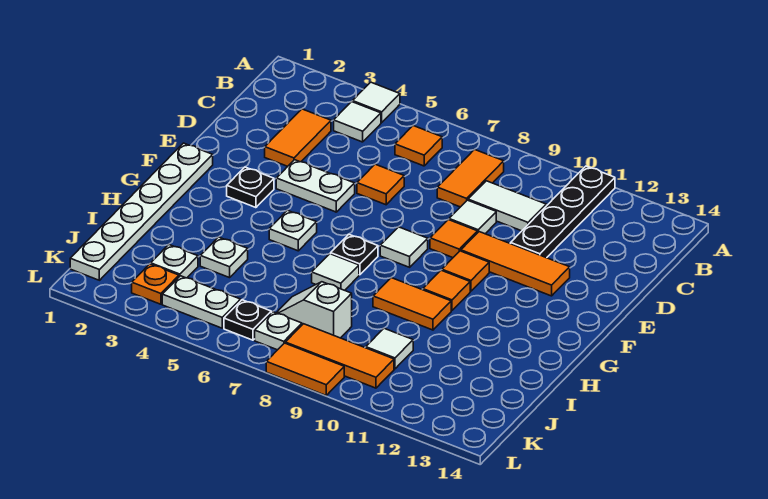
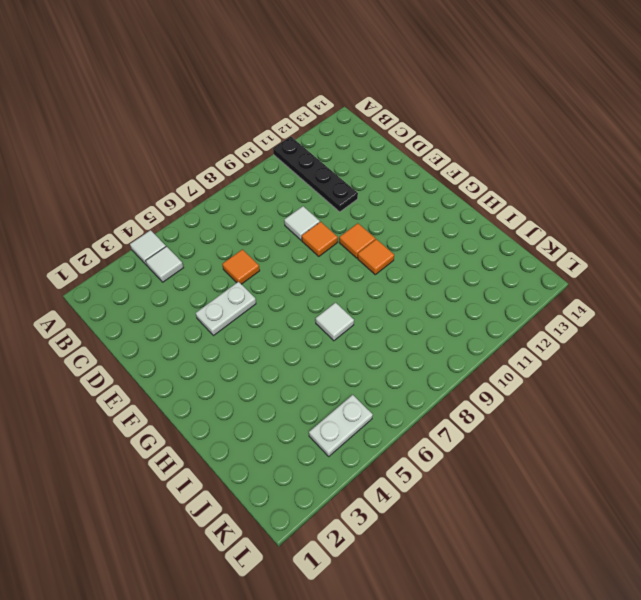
none -> orange 1x1 tile [395,126,442,166]
none -> orange 1x2 tile [437,149,504,207]
none -> orange 1x2 tile [265,109,331,166]
none -> white 1x2 tile [468,181,546,231]

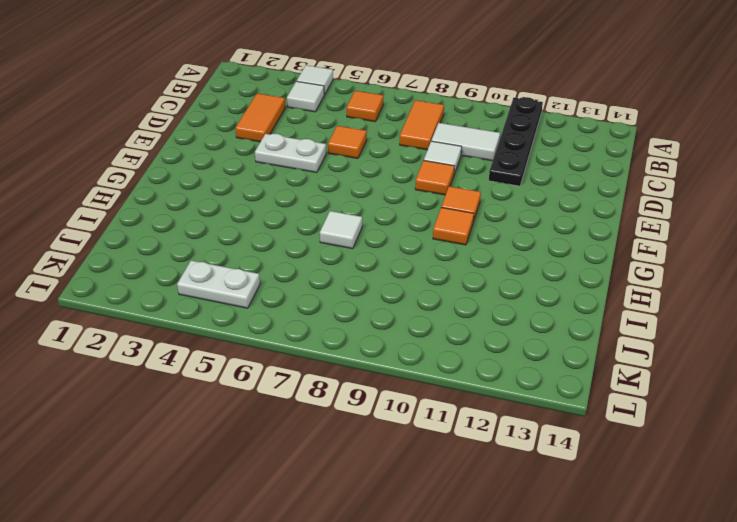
none -> orange 1x3 tile [461,232,570,296]
none -> white 1x6 plate [70,143,213,280]
none -> black 1x1 plate [227,167,274,208]
none -> white 1x1 tile [380,227,428,267]

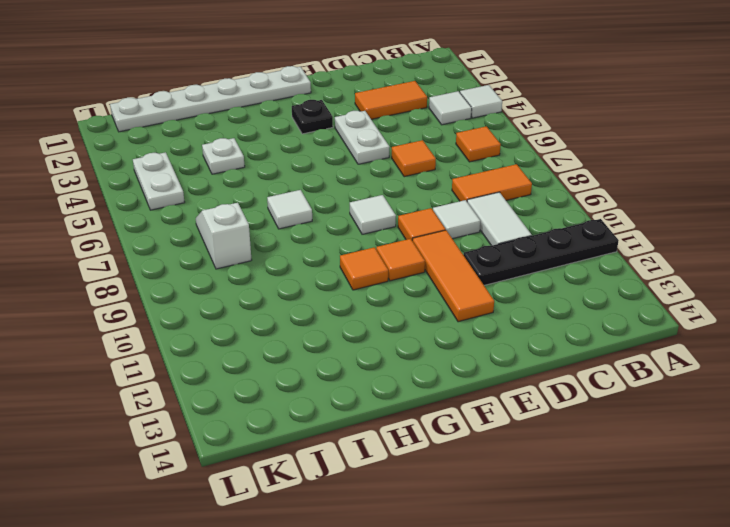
none -> white 1x1 plate [269,210,317,251]
none -> black 1x1 plate [331,234,378,275]
none -> orange 1x2 tile [373,278,451,330]
none -> white 1x1 plate [151,245,198,278]

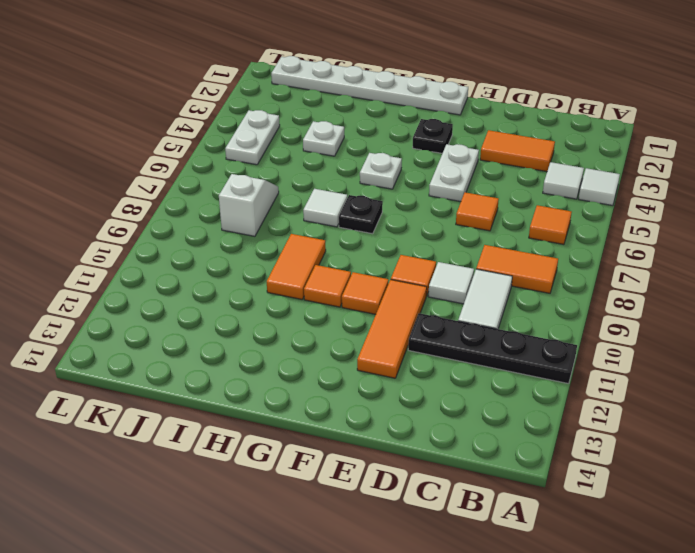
none -> white 1x1 tile [380,227,428,267]
none -> white 1x1 plate [151,245,198,278]
none -> white 1x1 tile [366,328,413,369]
none -> orange 1x1 plate [132,264,179,304]

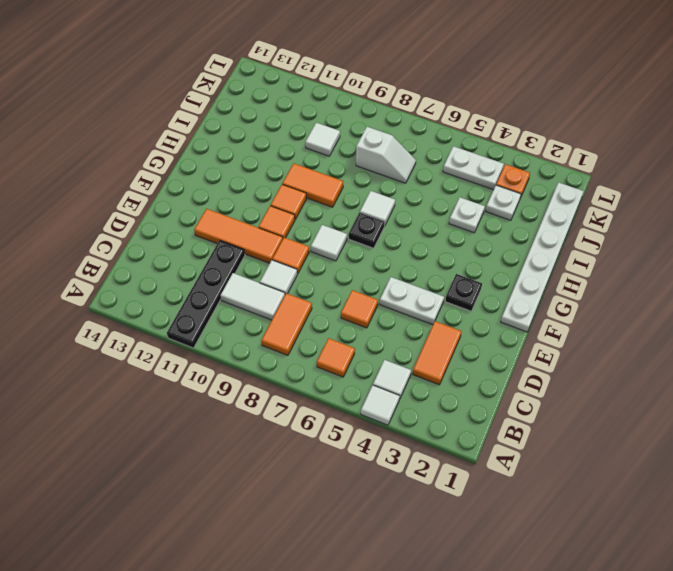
none -> white 1x1 plate [269,210,317,251]
none -> black 1x1 plate [224,300,271,340]
none -> white 1x1 plate [255,312,302,350]
none -> orange 1x3 tile [285,324,394,388]

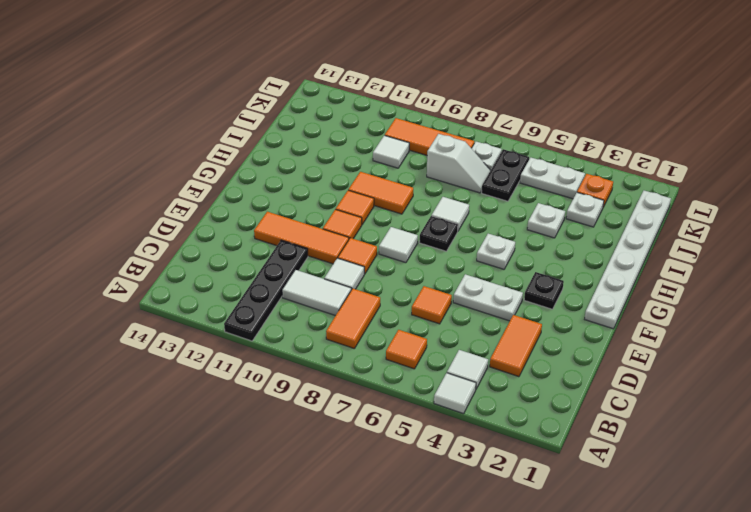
black 1x2 plate [482,149,529,201] -> black 1x1 plate [224,300,271,340]
none -> orange 1x2 tile [266,343,344,395]

